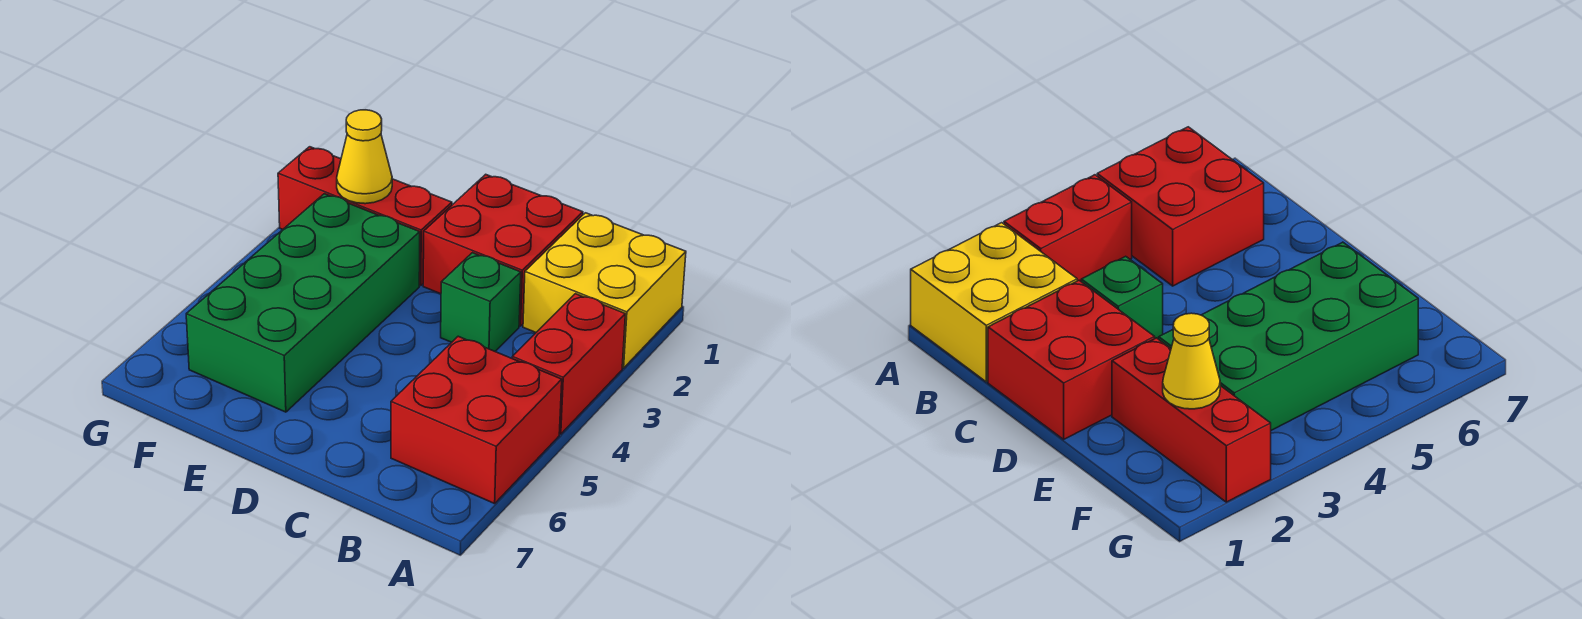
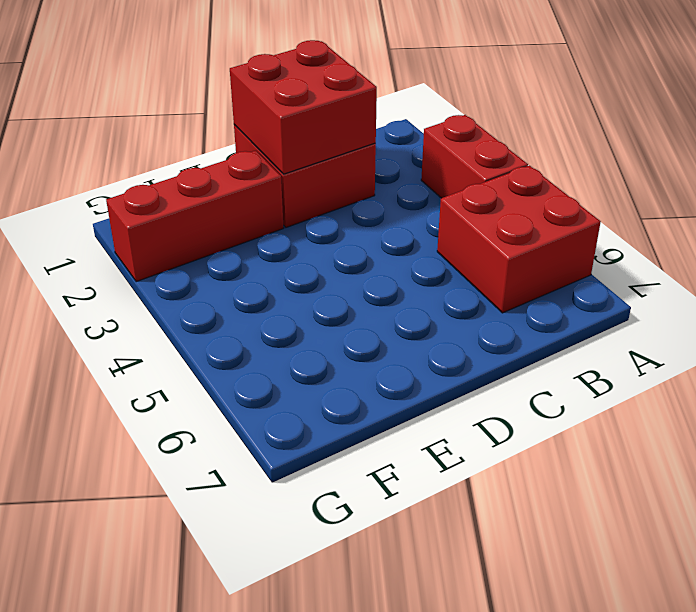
red 2x2 brick [230,40,377,174] -> none
none -> yellow 2x2 brick [523,213,686,368]
none -> green 1x1 brick [441,253,521,351]

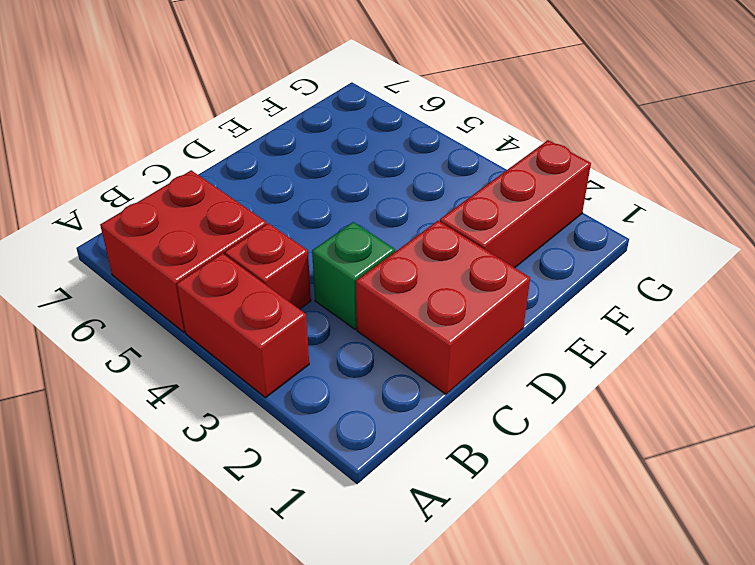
red 1x1 brick [225,223,311,309] -> none
none -> yellow 2x2 brick [523,213,686,368]
none -> green 2x4 brick [186,194,420,412]

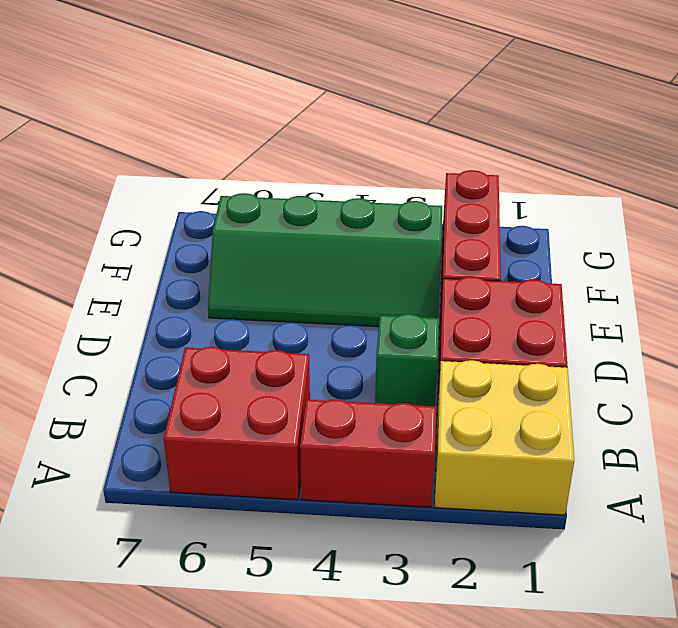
green 2x4 slope [208,193,442,327] -> green 2x4 brick [186,194,420,412]
none -> yellow 1x1 cone [337,110,392,204]

